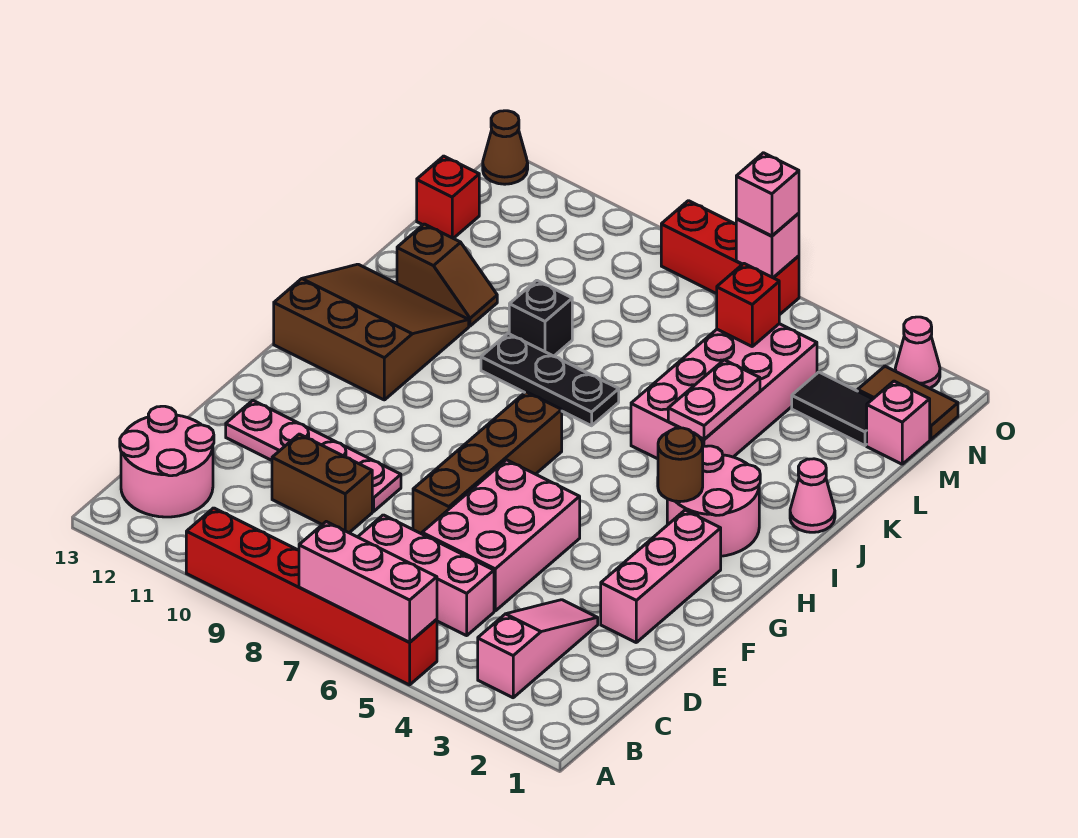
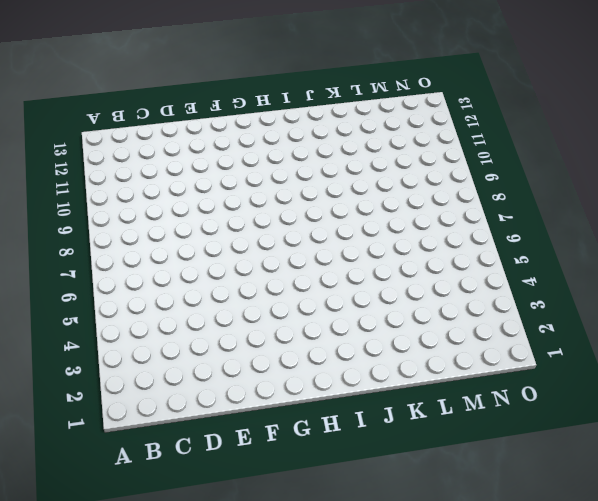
none -> red 1x6 brick [186,508,437,685]
none -> pink 1x3 slope [478,600,598,698]
none -> pink 2x2 round brick [120,406,214,517]

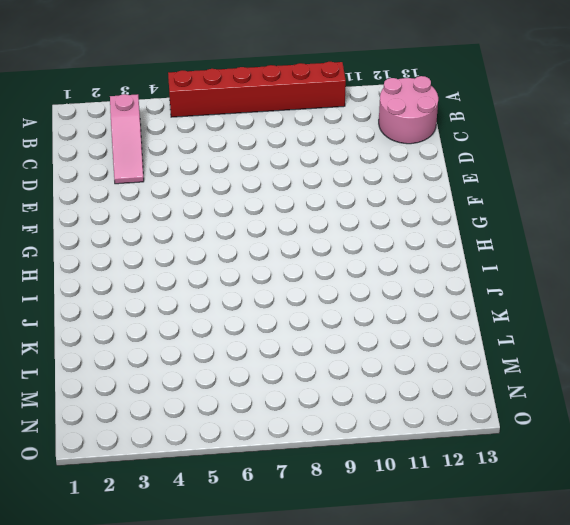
none -> pink 1x3 brick [358,515,494,636]
none -> pink 2x3 brick [422,460,580,611]
none -> brown 1x2 brick [272,434,372,533]

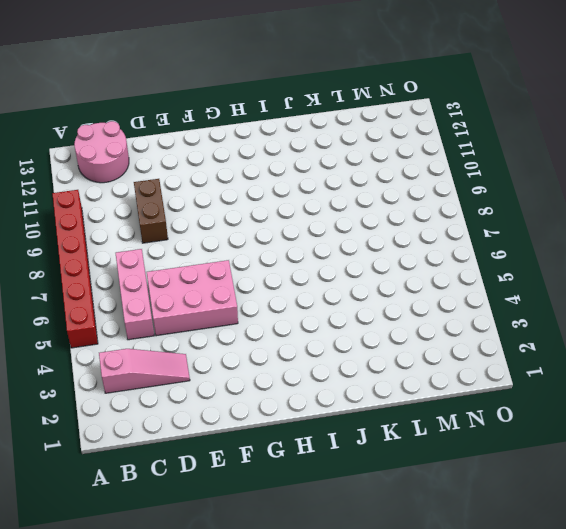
none -> pink 1x3 brick [601,510,721,642]
none -> brown 1x4 brick [413,392,562,534]
none -> pink 1x4 plate [226,400,401,511]

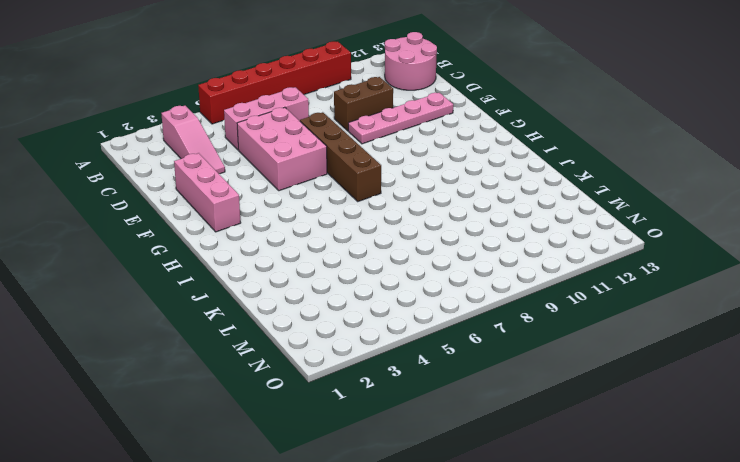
none -> pink 2x2 round brick [667,446,760,556]
none -> brown 3x3 slope [274,264,469,400]
none -> pink 1x1 cone [790,459,835,532]

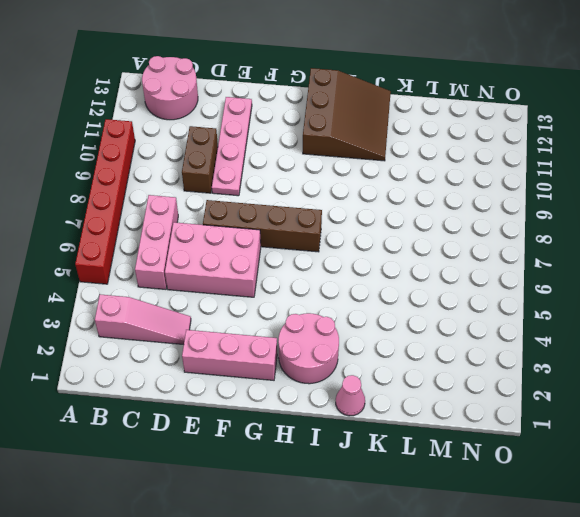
none -> pink 2x4 brick [631,324,817,459]
none -> black 1x3 plate [481,334,619,426]
none -> black 1x1 brick [509,280,572,356]

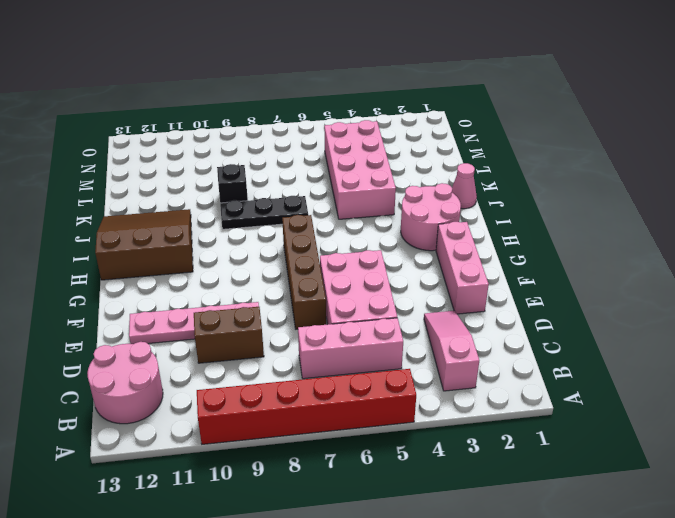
none -> brown 1x2 slope [397,224,497,326]
none -> pink 1x1 brick [867,381,930,464]
none -> black 1x2 tile [792,372,872,446]

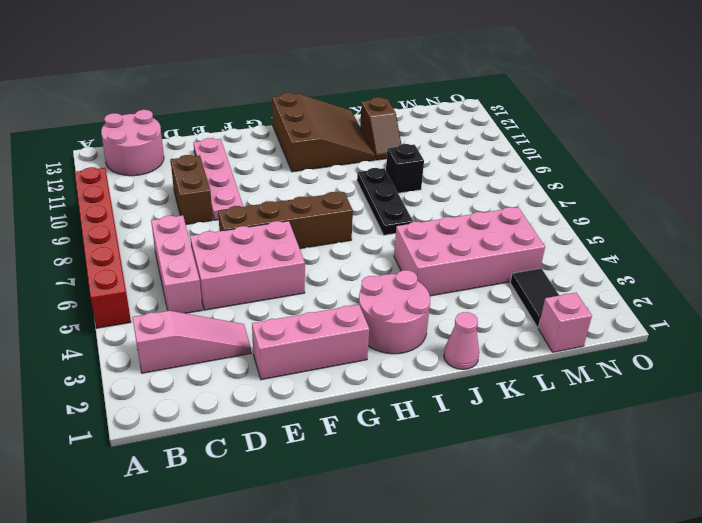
none -> red 1x1 brick [417,156,479,238]
none -> brown 1x2 tile [858,366,958,440]
none -> pink 1x1 cone [895,317,940,388]

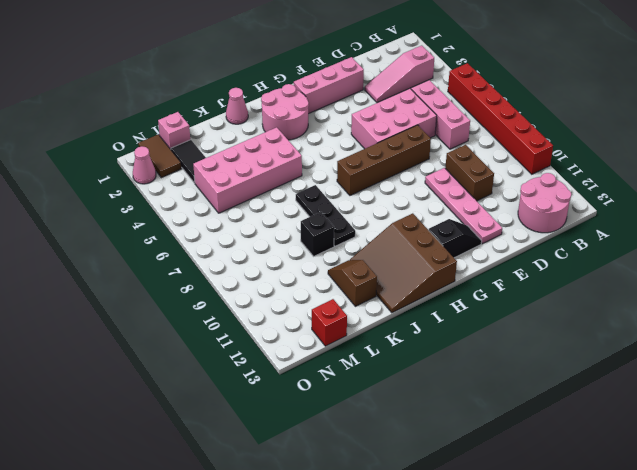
black 1x2 slope [429,219,482,258] -> none
none -> red 1x3 brick [661,201,799,315]
none -> brown 1x1 cone [483,111,528,184]
none -> pink 1x3 brick [299,522,437,642]

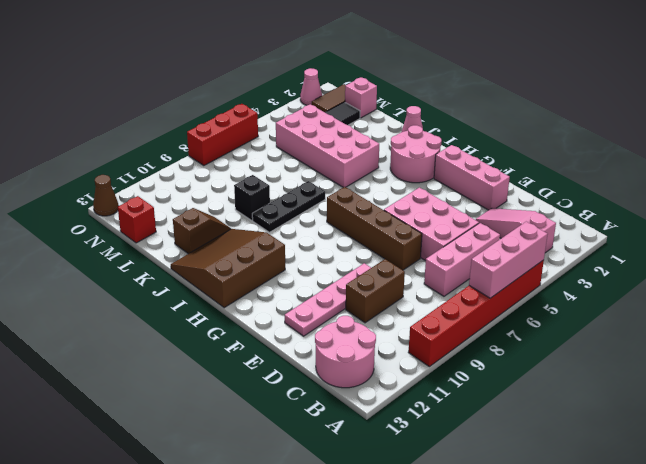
none -> brown 1x1 round brick [658,428,703,502]
none -> pink 1x2 plate [668,360,760,439]
none -> red 1x1 brick [717,264,779,346]

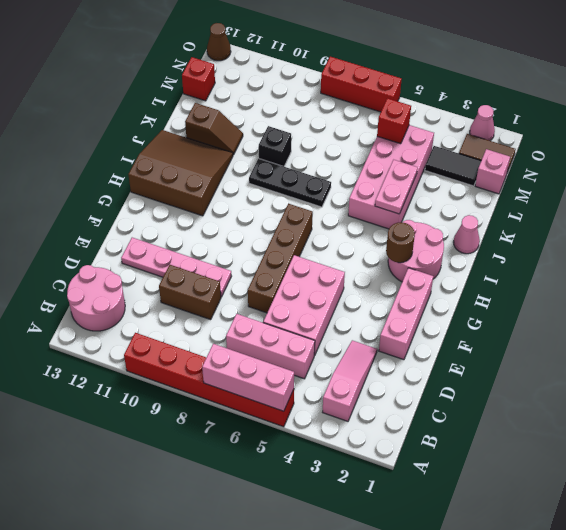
none -> pink 1x1 brick [736,213,799,278]
none -> pink 1x1 brick [736,153,799,236]

